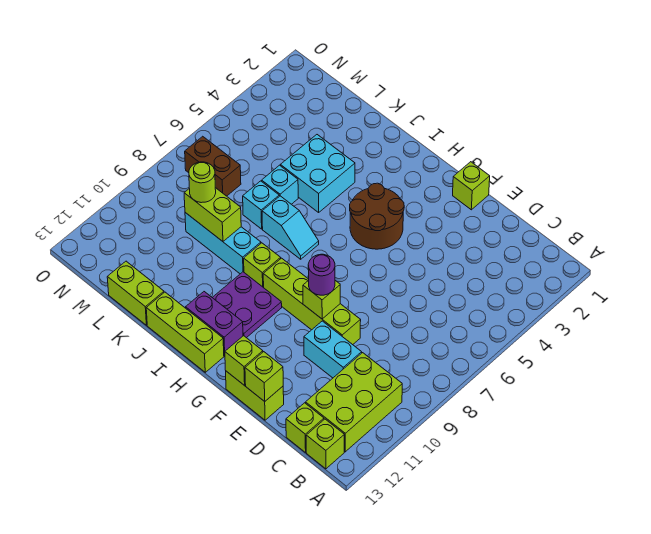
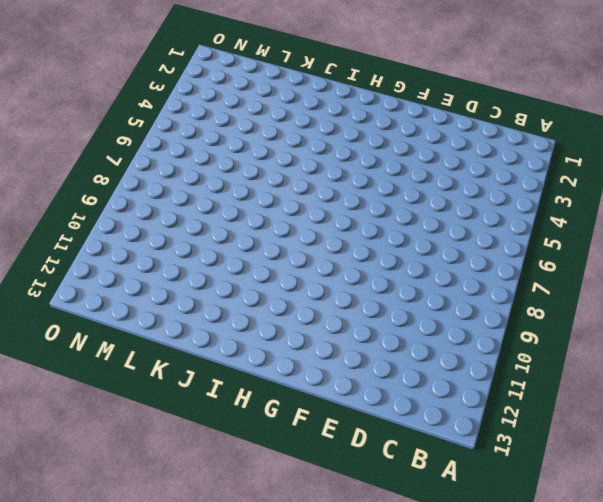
none -> lime 2x3 brick [306,353,402,452]
none -> lime 1x1 brick [306,419,344,469]
none -> lime 1x1 brick [286,403,324,453]

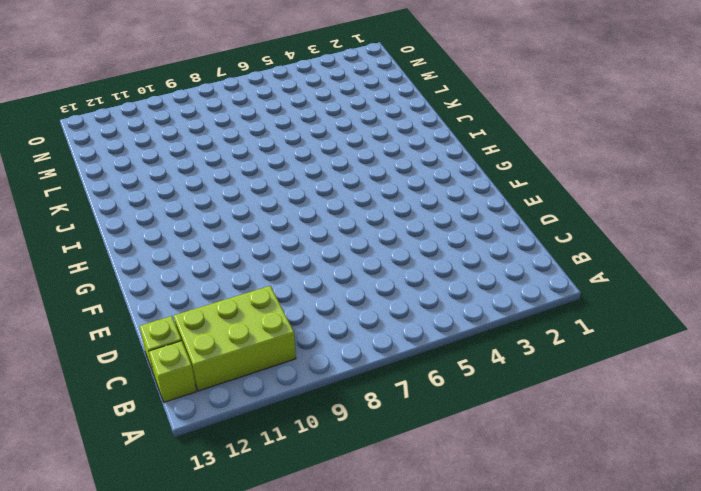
none -> cyan 1x2 brick [304,321,362,378]
none -> lime 1x4 brick [263,258,361,345]
none -> lime 1x2 brick [226,371,284,420]

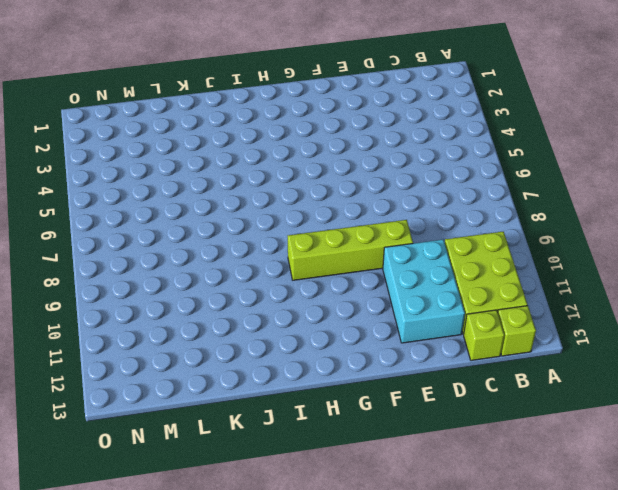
cyan 2x3 brick [383,240,465,343] -> cyan 1x2 brick [304,321,362,378]
none -> lime 1x2 brick [226,371,284,420]
none -> lime 1x1 brick [453,162,490,210]
none -> brown 2x2 round brick [350,183,404,249]

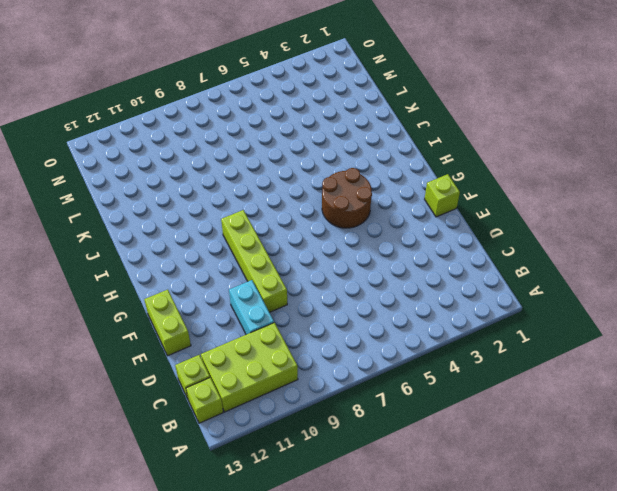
none -> purple 2x2 plate [212,272,282,338]
none -> purple 1x2 brick [186,292,243,356]
none -> lime 1x3 brick [146,292,224,372]

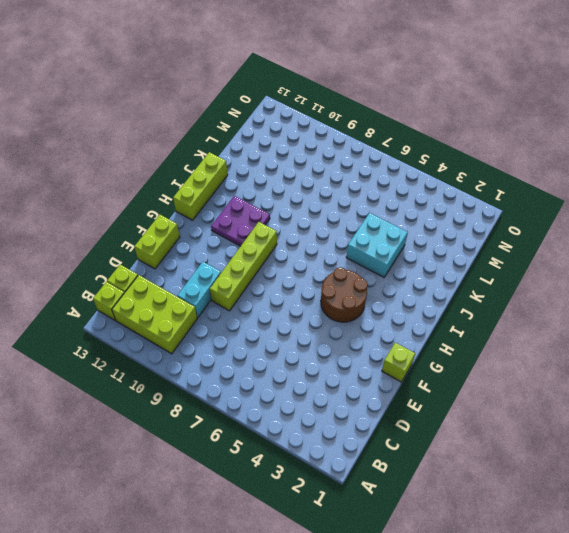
none -> purple 1x2 brick [186,292,243,356]
none -> cyan 1x2 slope [262,196,319,259]
none -> lime 1x1 brick [244,243,281,288]

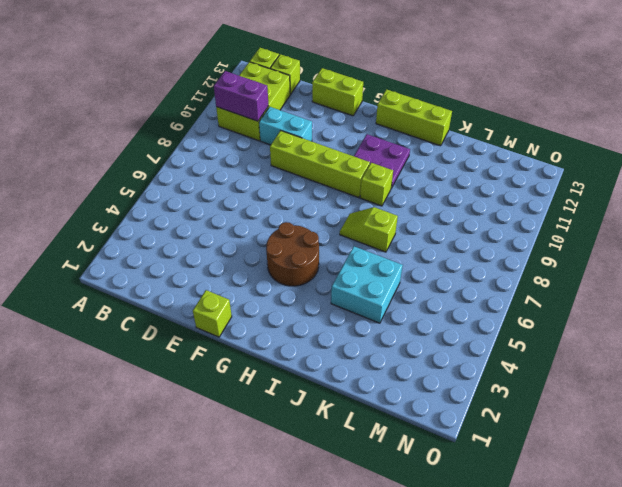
purple 1x2 brick [214,71,268,121] -> purple 1x2 brick moved to [186,292,243,356]
lime 1x2 slope [340,207,398,252] -> cyan 1x2 slope [262,196,319,259]
none -> cyan 1x3 brick [185,213,261,274]
none -> cyan 1x1 brick [262,165,298,204]
none -> cyan 1x1 brick [243,181,279,229]

